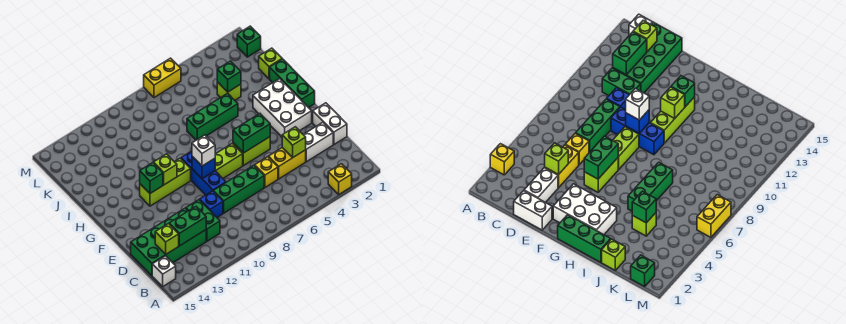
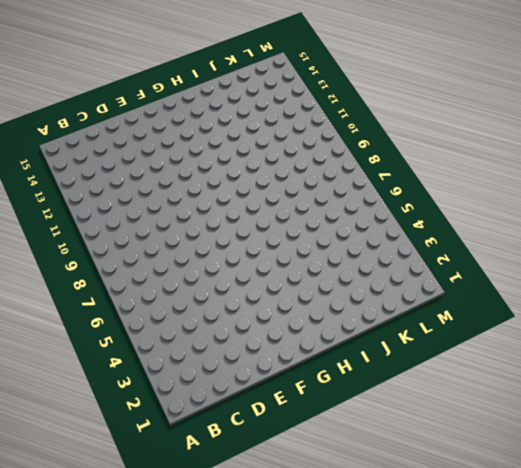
none -> yellow 1x1 brick [328,164,352,194]
none -> white 1x1 brick [152,256,176,286]
none -> green 1x2 brick [186,200,220,241]
none -> green 2x4 brick [131,208,206,276]

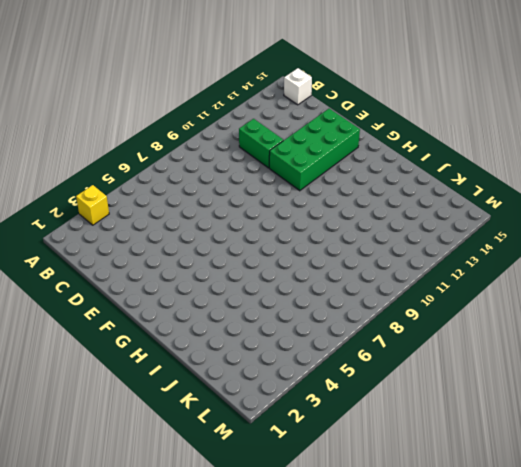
green 2x4 brick [269,109,360,191] -> green 2x4 brick moved to [131,208,206,276]
none -> white 1x2 brick [313,103,347,144]
none -> white 1x2 brick [303,122,333,162]
none -> yellow 1x2 brick [269,148,306,179]
none -> yellow 1x1 brick [255,157,278,187]

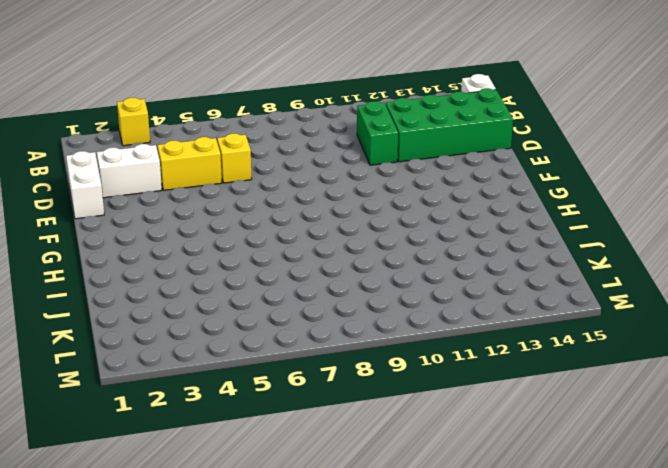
none -> green 1x3 brick [213,165,264,213]
none -> blue 1x1 brick [200,191,223,217]
none -> blue 1x3 brick [181,151,226,195]
none -> white 2x3 brick [253,79,312,137]

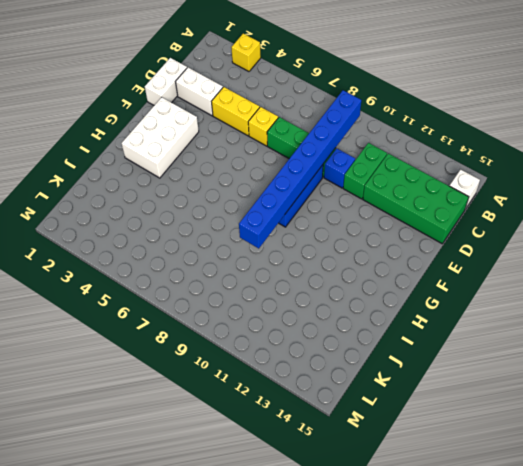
blue 1x8 brick [239,90,362,249] -> blue 1x1 brick [192,156,215,179]
none -> lime 1x2 brick [233,137,270,166]
none -> lime 1x2 brick [215,143,243,178]
none -> green 1x3 brick [270,59,315,108]
none -> lime 1x3 brick [140,158,191,206]

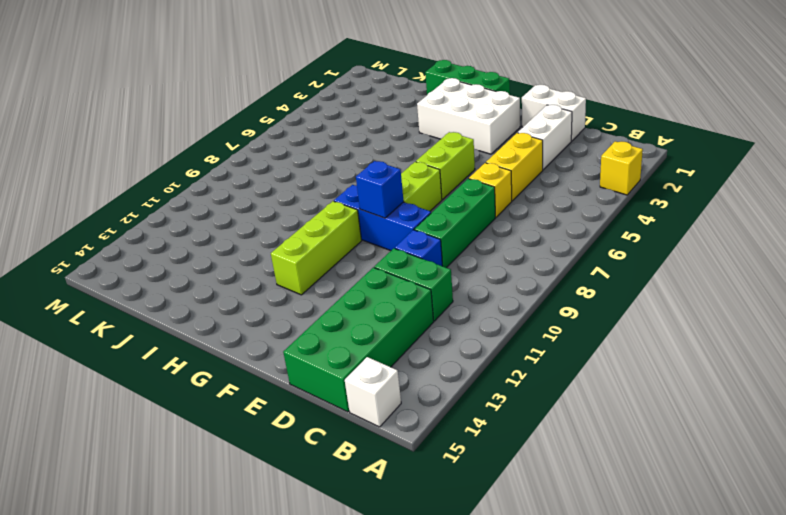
none -> green 1x3 brick [187,93,238,140]
none -> lime 1x1 brick [259,48,282,79]
none -> lime 1x1 brick [217,82,241,100]
none -> green 1x1 brick [237,26,261,57]

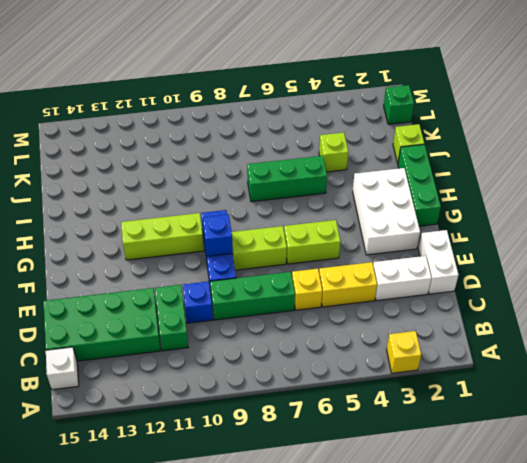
none -> yellow 1x2 brick [144,58,181,98]
none -> green 1x2 brick [169,207,206,246]
none -> lime 1x1 brick [155,224,179,254]
none -> lime 1x1 brick [282,127,306,158]

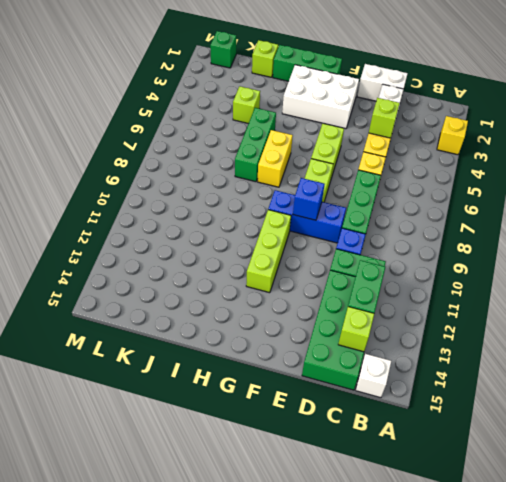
yellow 1x2 brick [257,130,293,187] -> yellow 1x2 brick moved to [144,58,181,98]
none -> green 1x2 brick [233,114,270,153]
none -> lime 1x1 brick [153,154,177,185]
none -> green 1x1 brick [140,163,163,193]
none -> green 1x1 brick [217,61,241,92]

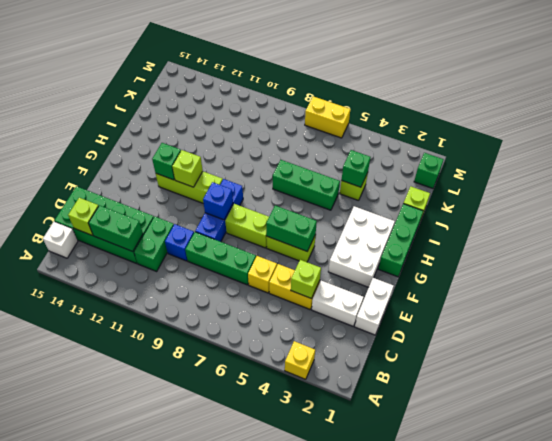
none -> white 1x1 brick [192,135,215,166]

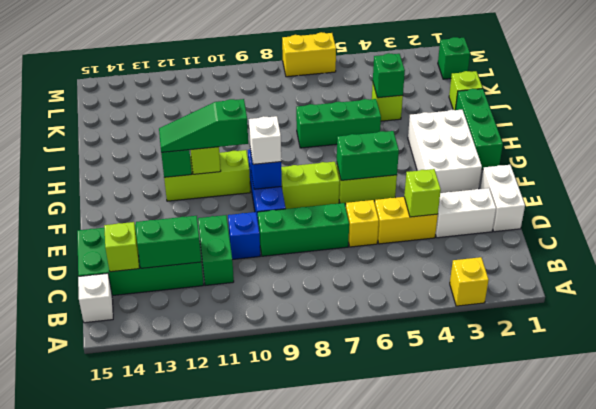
green 1x3 slope [159,99,248,152] -> none

